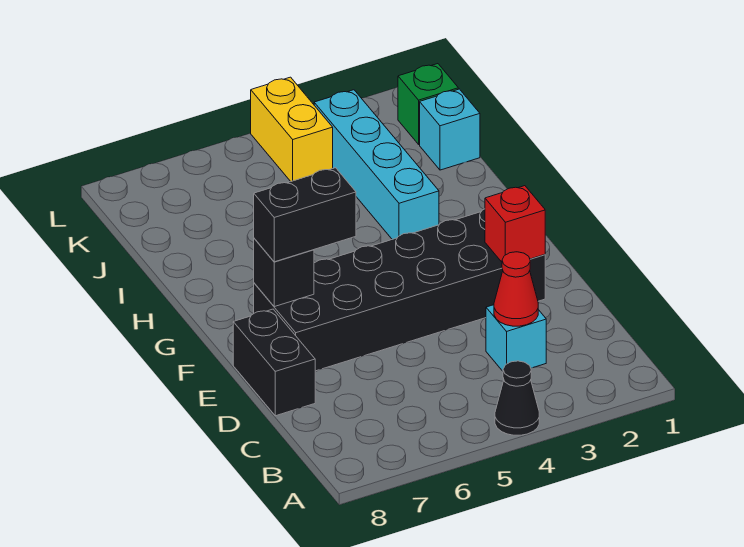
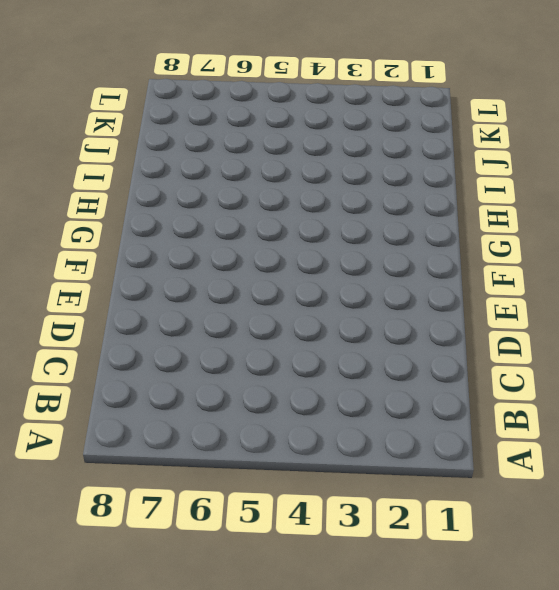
none -> black 1x1 cone [495,361,539,435]
none -> cyan 1x1 brick [486,305,546,371]
none -> black 1x2 brick [233,309,315,416]

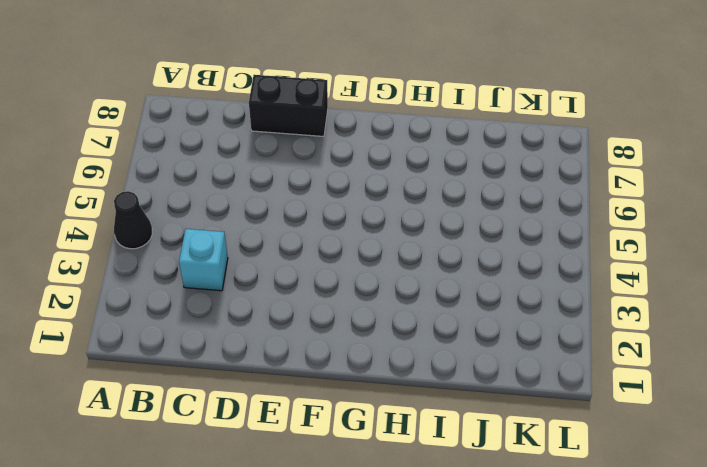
none -> black 2x6 brick [254,209,545,371]
none -> cyan 1x4 brick [314,90,439,239]
none -> cyan 1x1 brick [420,89,480,170]

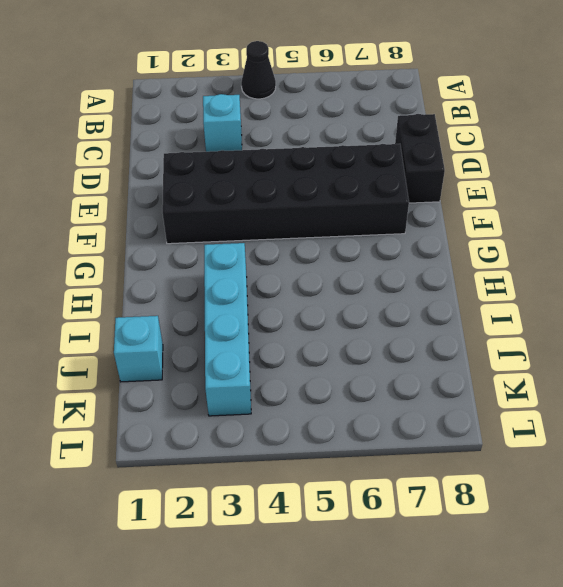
none -> green 1x1 brick [398,64,458,144]
none -> yellow 1x2 brick [251,77,333,181]
none -> red 1x1 cone [494,252,538,326]

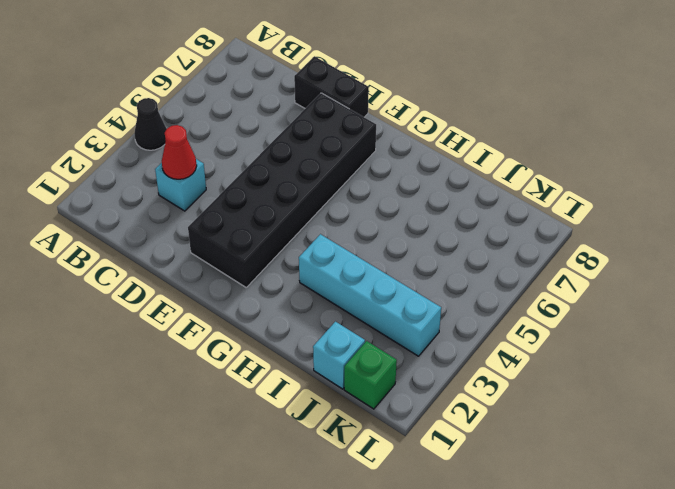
none -> yellow 1x2 brick [251,77,333,181]
none -> red 1x1 brick [485,186,545,262]
none -> black 1x1 brick [254,239,314,307]

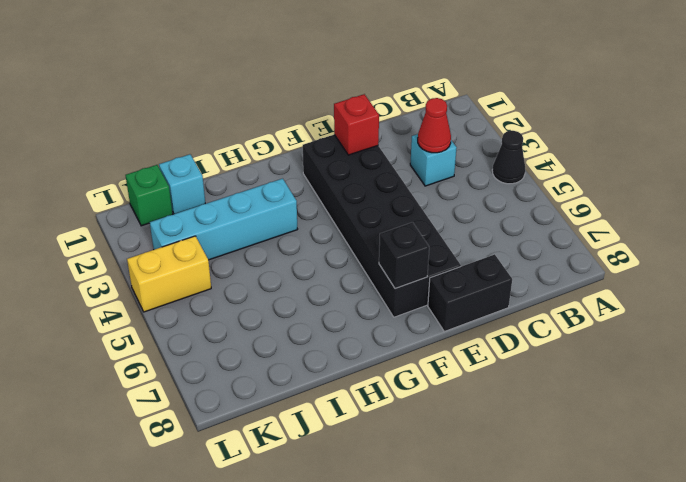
none -> black 1x2 brick [254,168,356,262]

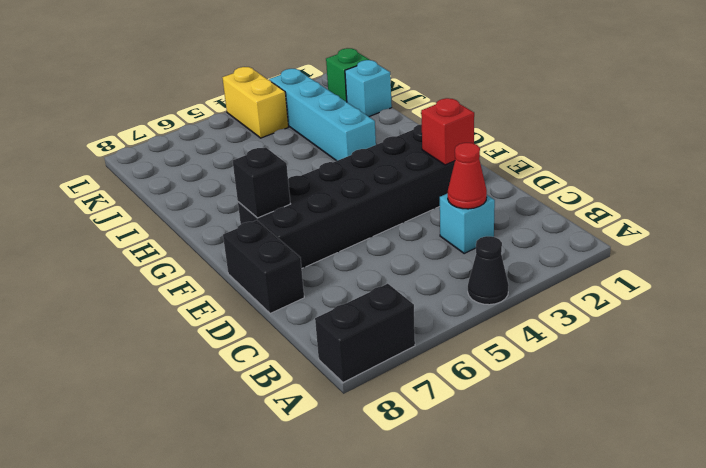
black 1x2 brick [315,284,415,382] -> black 1x2 brick moved to [254,168,356,262]

